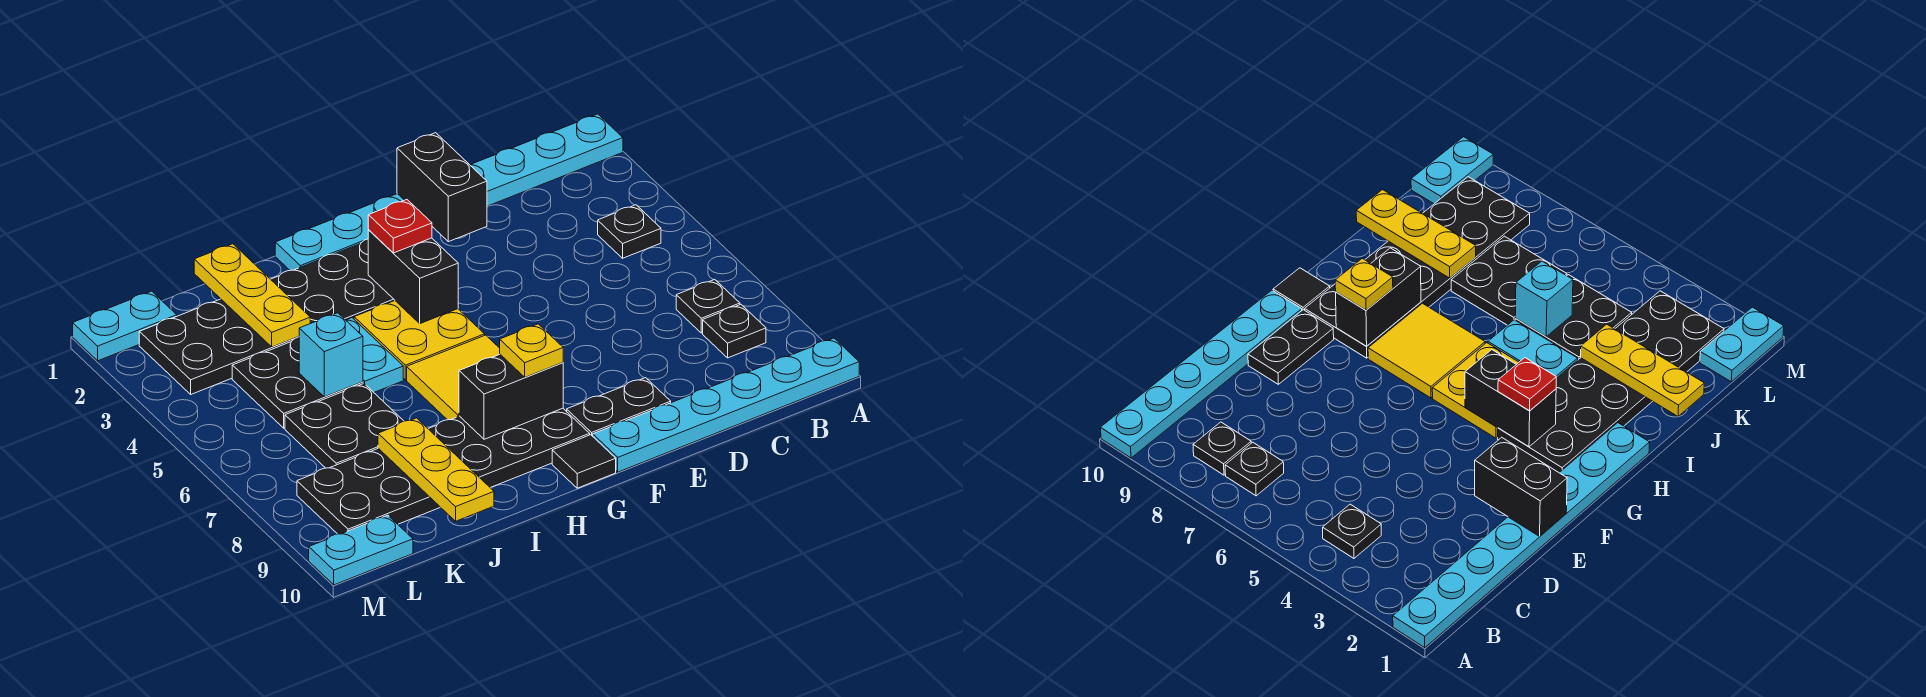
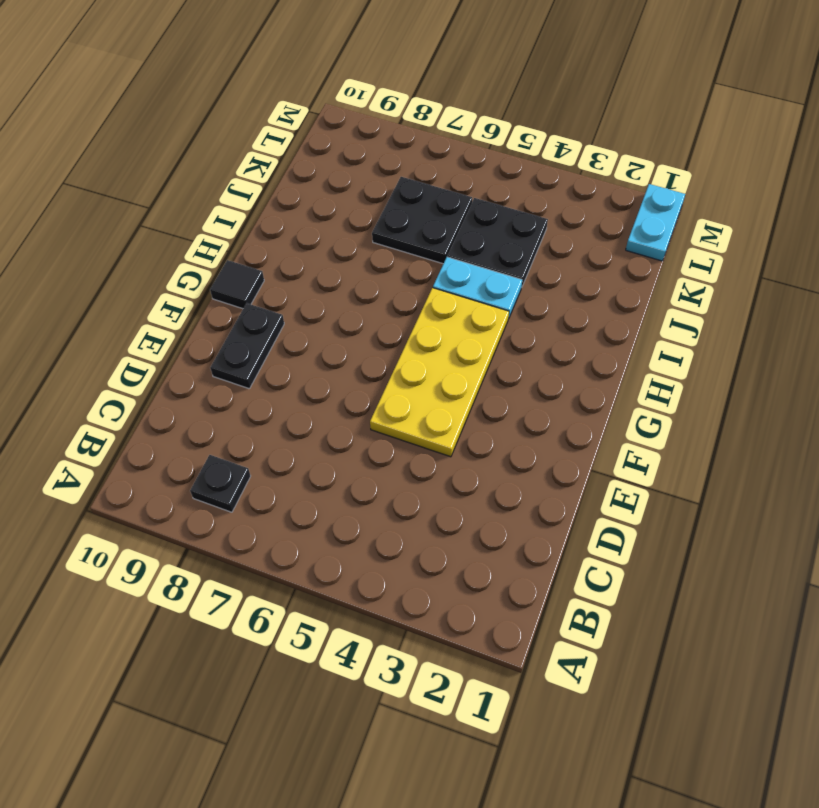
yellow 2x4 plate [370,288,509,457] -> yellow 2x2 plate [354,301,485,380]
none -> cyan 1x8 plate [275,114,623,270]
none -> cyan 1x6 plate [593,338,859,472]
none -> black 1x1 plate [598,205,661,258]

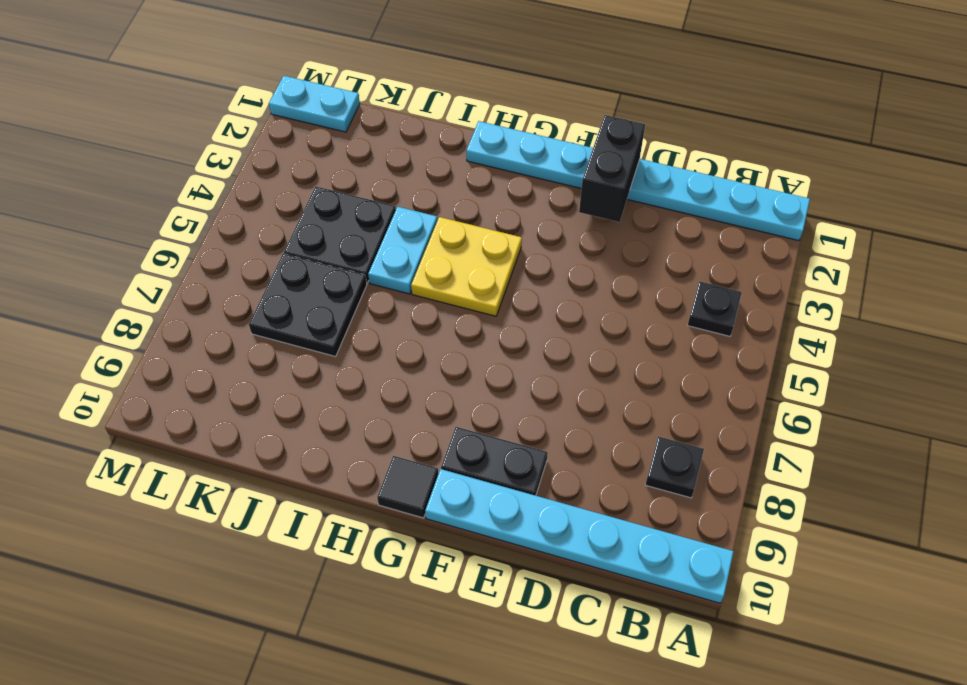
none -> black 1x1 plate [676,280,740,333]
none -> black 2x6 plate [139,239,395,394]
none -> yellow 2x2 tile [407,335,500,420]

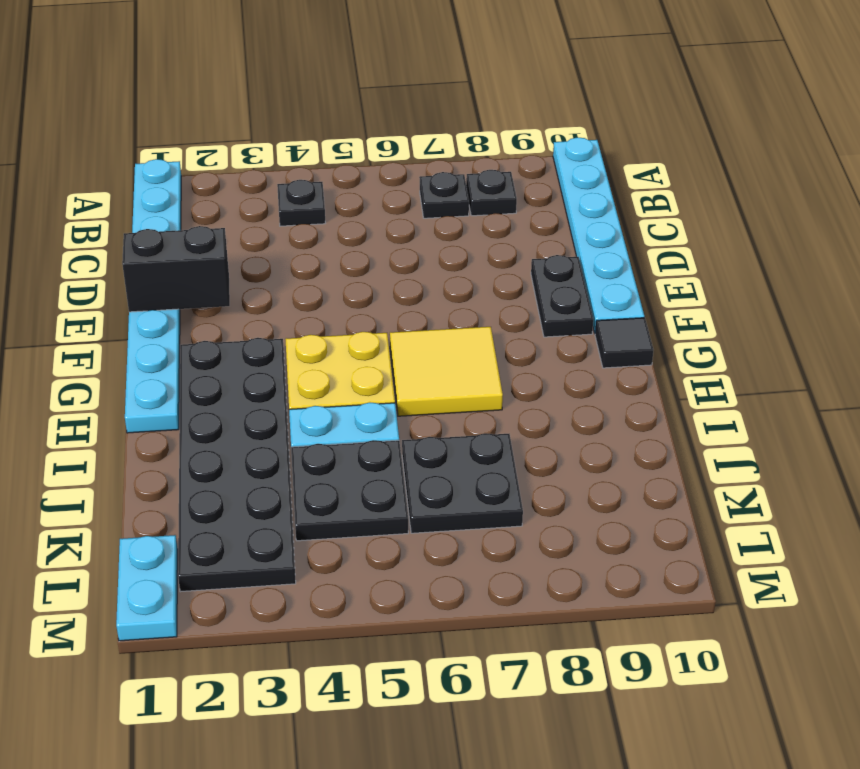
none -> black 2x6 plate [297,408,590,534]
none -> cyan 1x2 plate [309,515,413,585]
none -> black 1x2 brick [368,230,458,324]

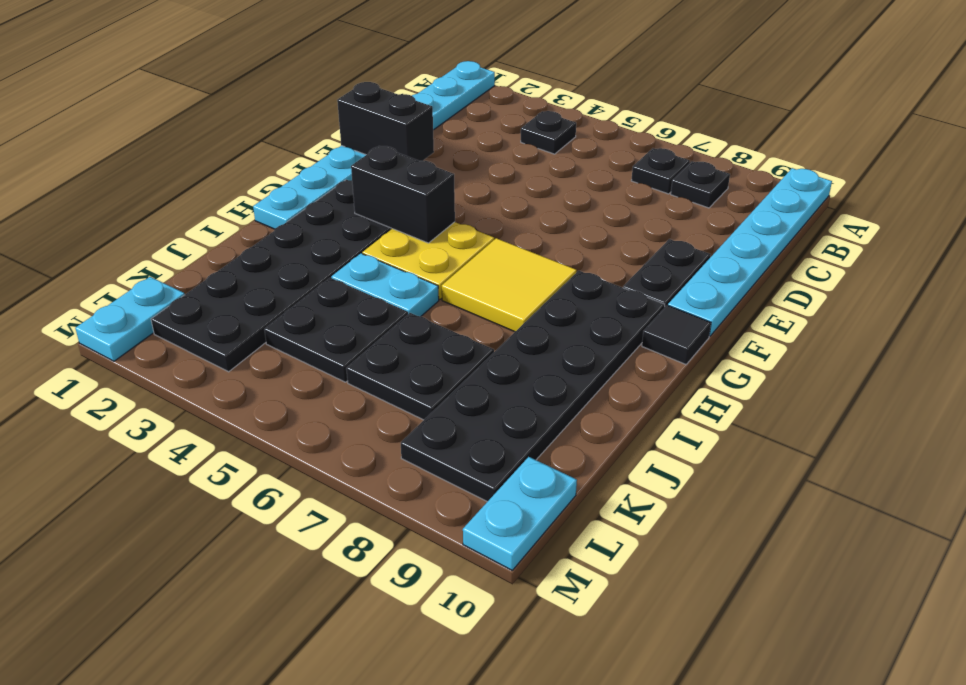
none -> black 1x2 brick [459,354,563,439]
none -> yellow 1x3 plate [194,244,310,347]
none -> cyan 1x1 brick [299,313,363,397]

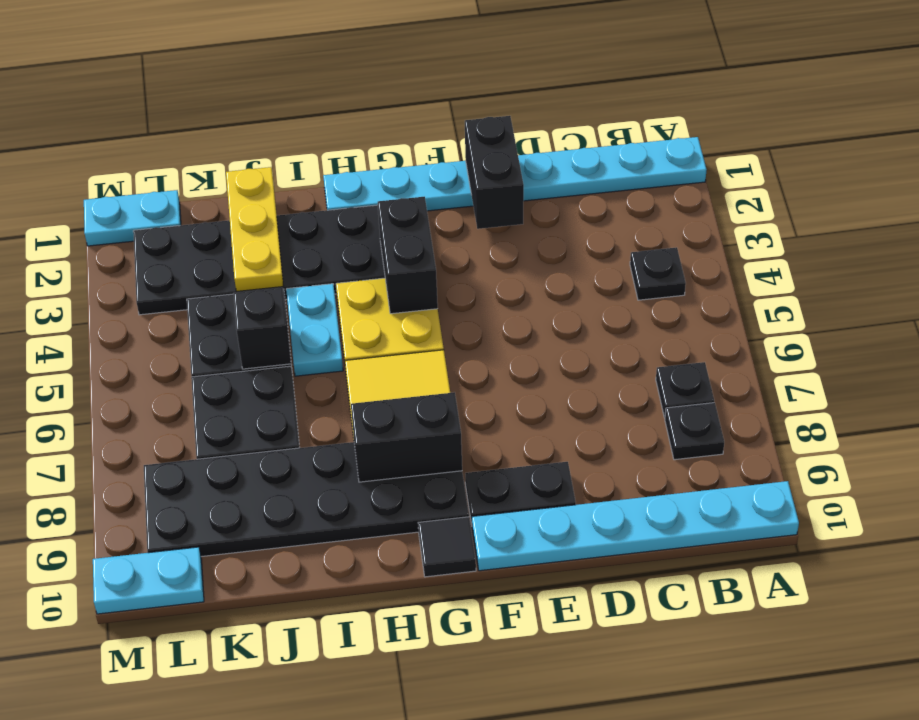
black 1x1 brick [234,288,291,369] -> cyan 1x1 brick [299,313,363,397]
none -> yellow 1x3 plate [378,418,494,521]
none -> red 1x1 plate [368,200,432,253]
none -> yellow 1x1 plate [500,324,563,377]

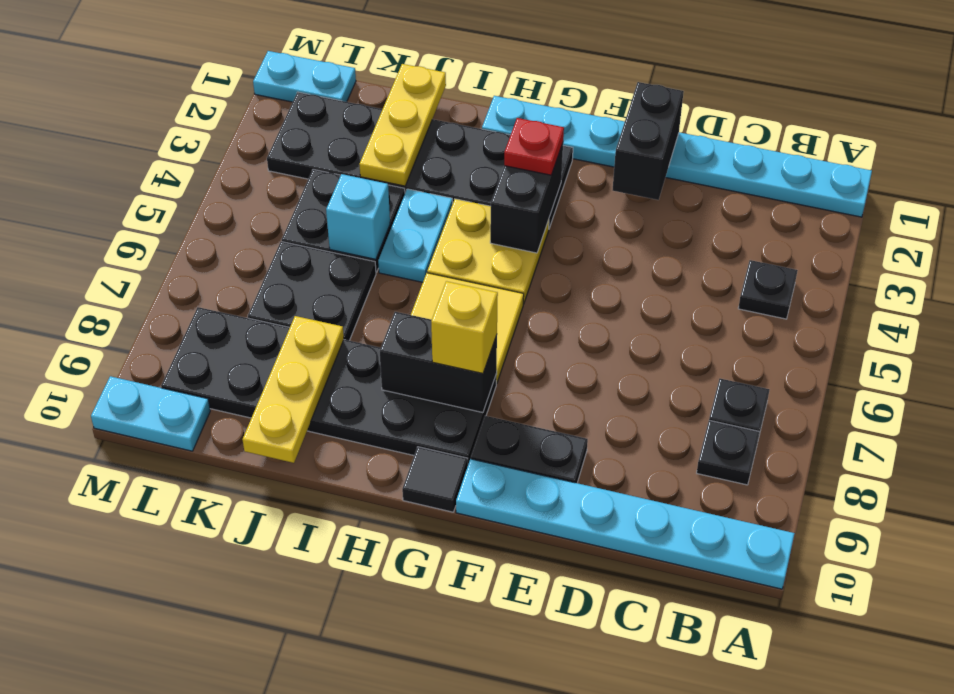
yellow 1x1 brick [431,281,498,373] -> yellow 1x1 plate [500,324,563,377]

